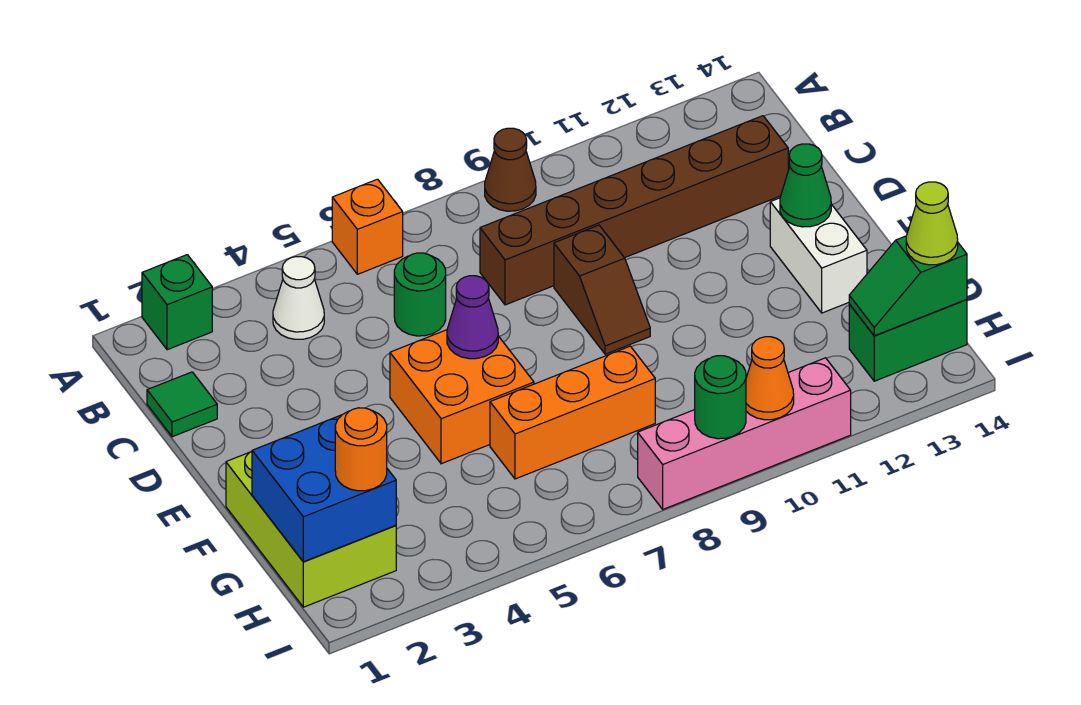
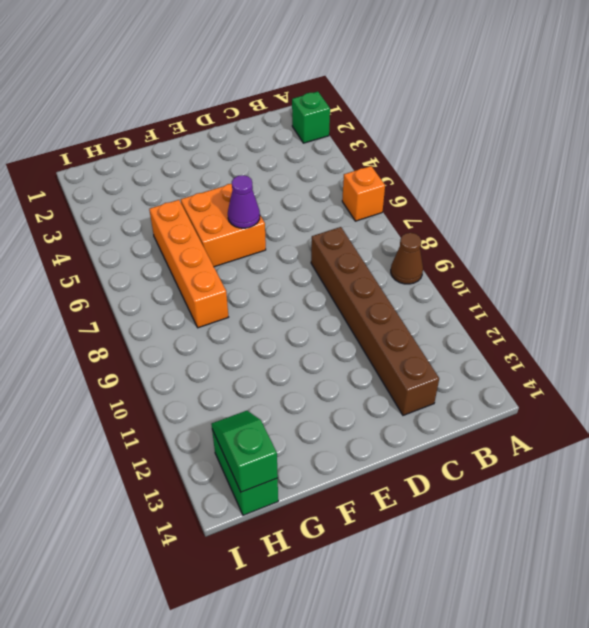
orange 1x4 brick [149,200,228,328] -> orange 1x3 brick [490,346,655,479]
none -> white 1x1 cone [273,257,324,339]
none -> green 1x1 tile [147,372,217,437]
none -> green 1x1 round brick [394,253,446,336]

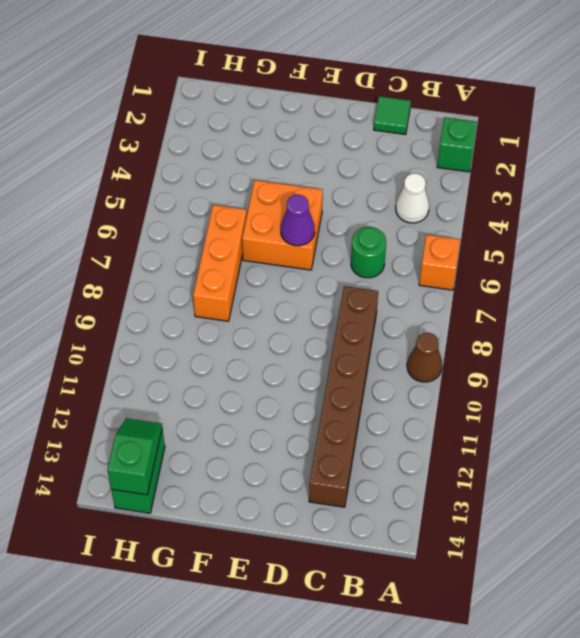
none -> brown 1x2 slope [554,225,650,354]
none -> white 1x2 brick [770,198,867,313]
none -> lime 2x3 brick [226,452,396,607]

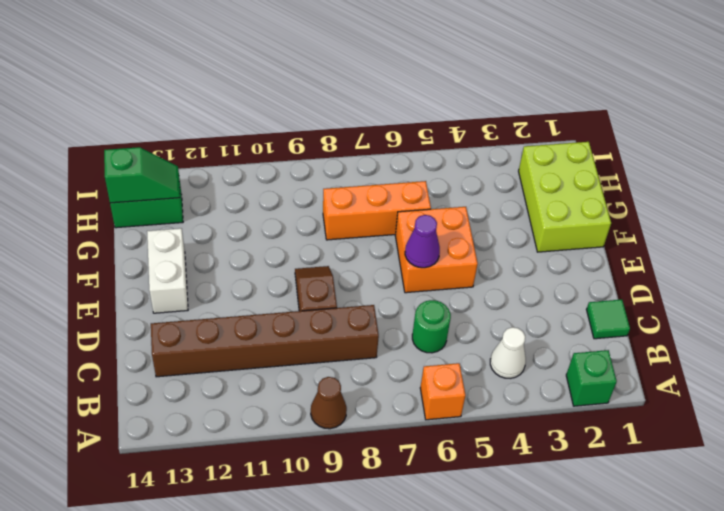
none -> pink 1x4 brick [638,358,851,509]
none -> green 1x1 cone [780,144,831,227]
none -> blue 2x2 brick [252,415,396,562]

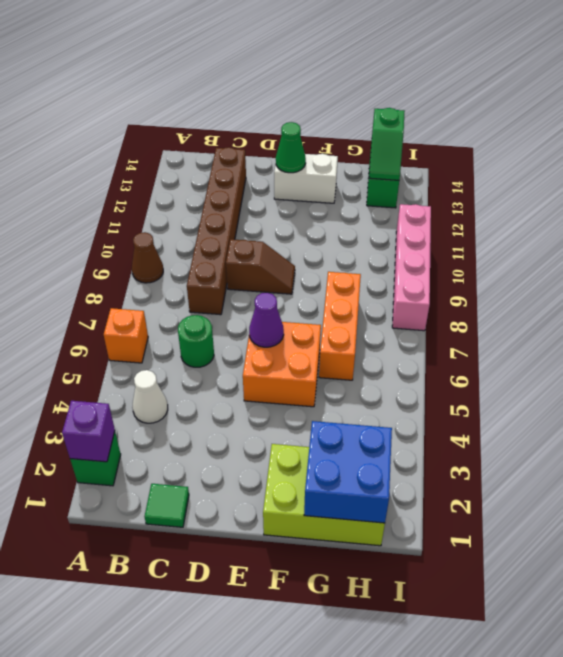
purple 1x1 brick [62,401,115,462] -> none
none -> green 1x1 round brick [695,356,746,439]
none -> orange 1x1 cone [746,337,794,420]
none -> orange 1x1 round brick [335,408,387,491]

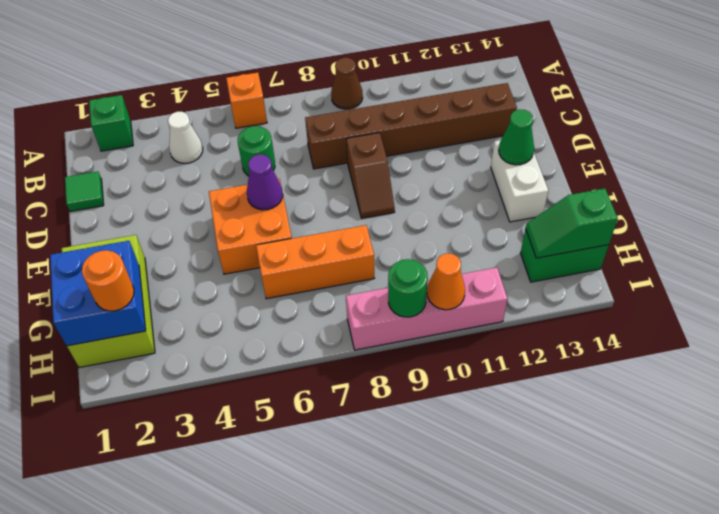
none -> lime 1x1 cone [906,182,958,265]

